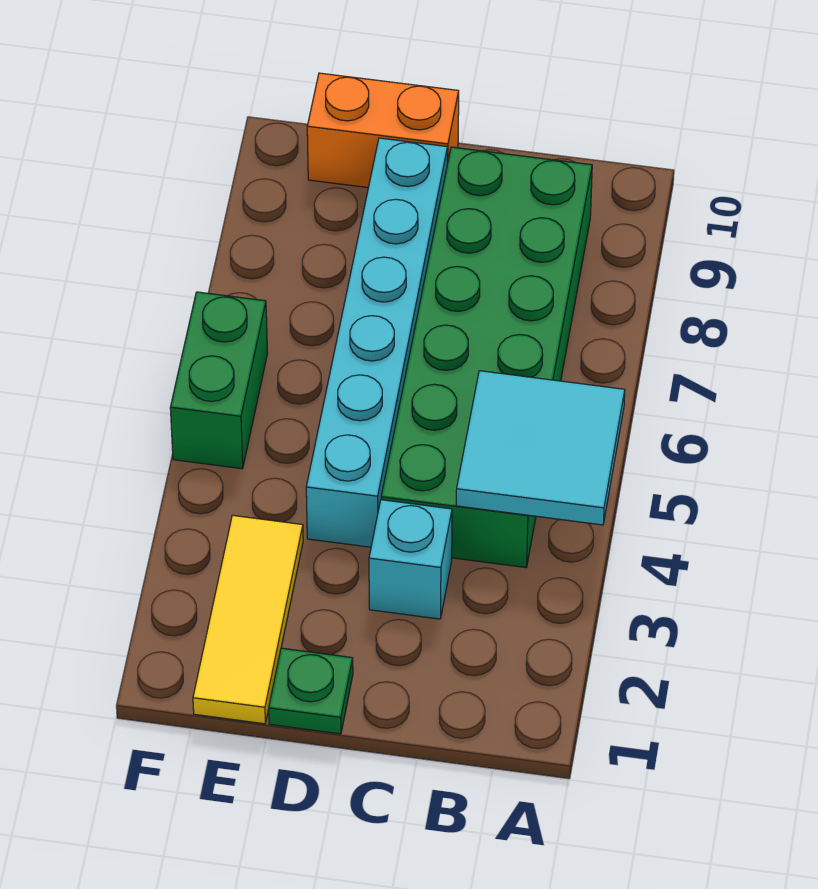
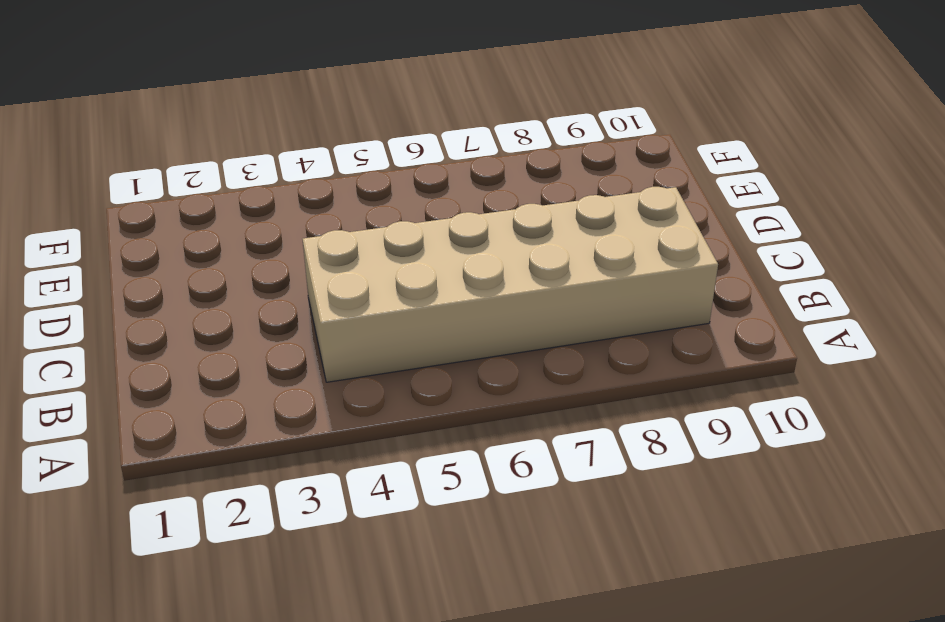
tan 2x6 brick [303,187,718,382] -> green 2x6 brick [381,147,592,568]
none -> cyan 1x1 brick [369,500,452,619]
none -> green 1x1 plate [269,648,353,734]

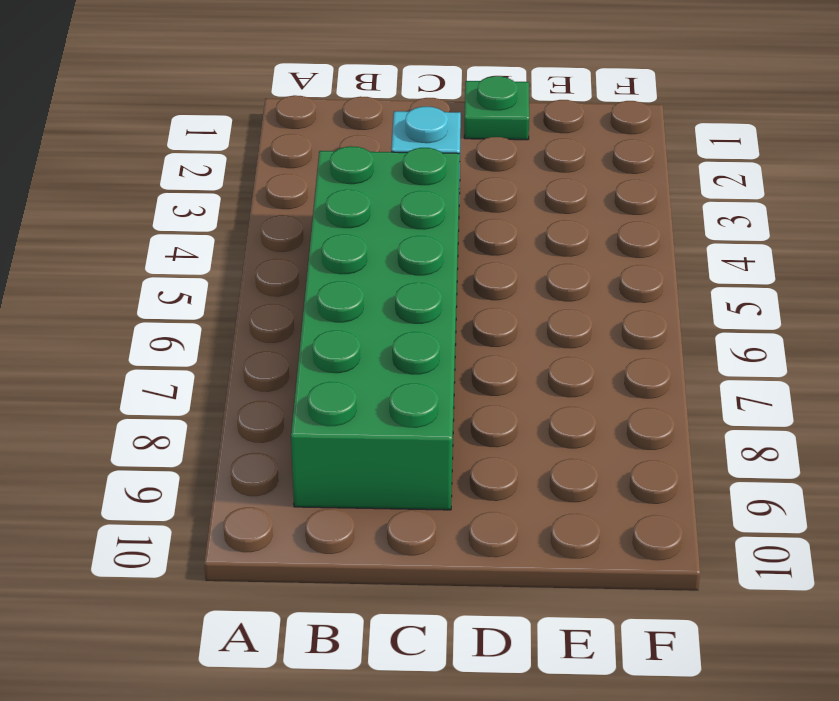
none -> cyan 1x6 brick [306,138,447,547]
none -> orange 1x2 brick [307,73,459,188]

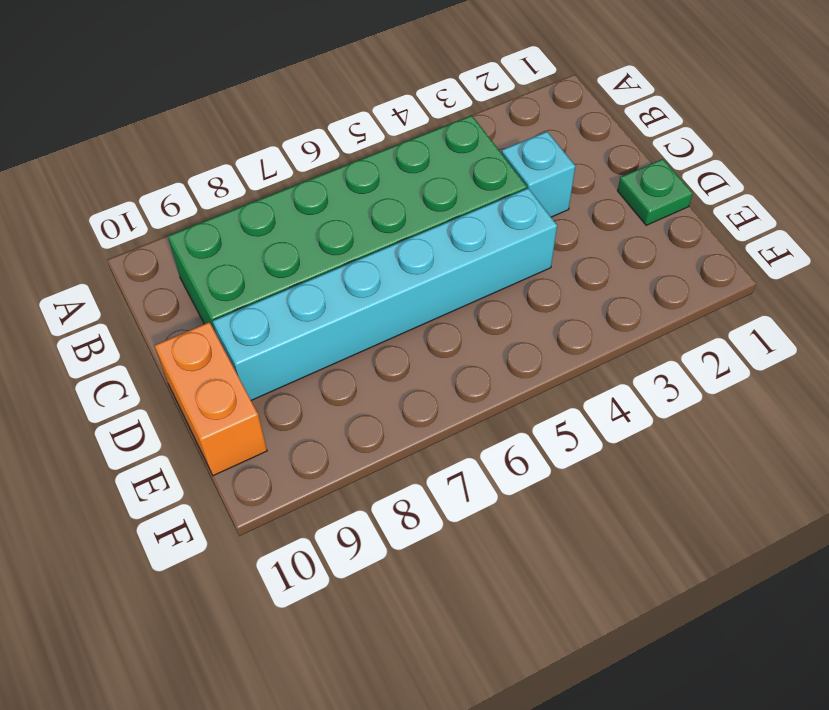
none -> yellow 1x3 tile [193,515,303,724]
none -> green 1x2 brick [170,292,268,469]

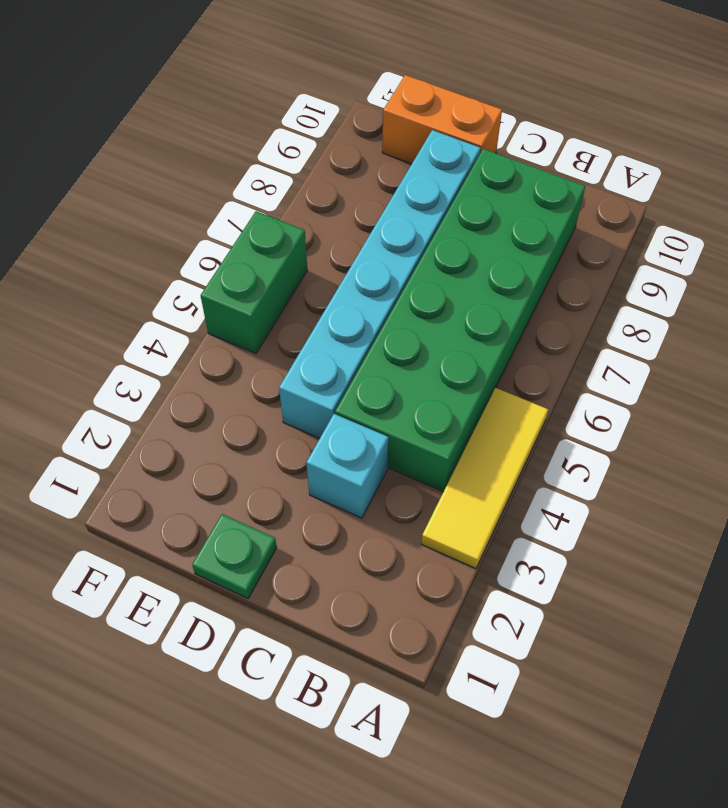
yellow 1x3 tile [421,388,548,569] -> yellow 1x3 tile moved to [193,515,303,724]
none -> cyan 2x2 tile [456,371,625,525]

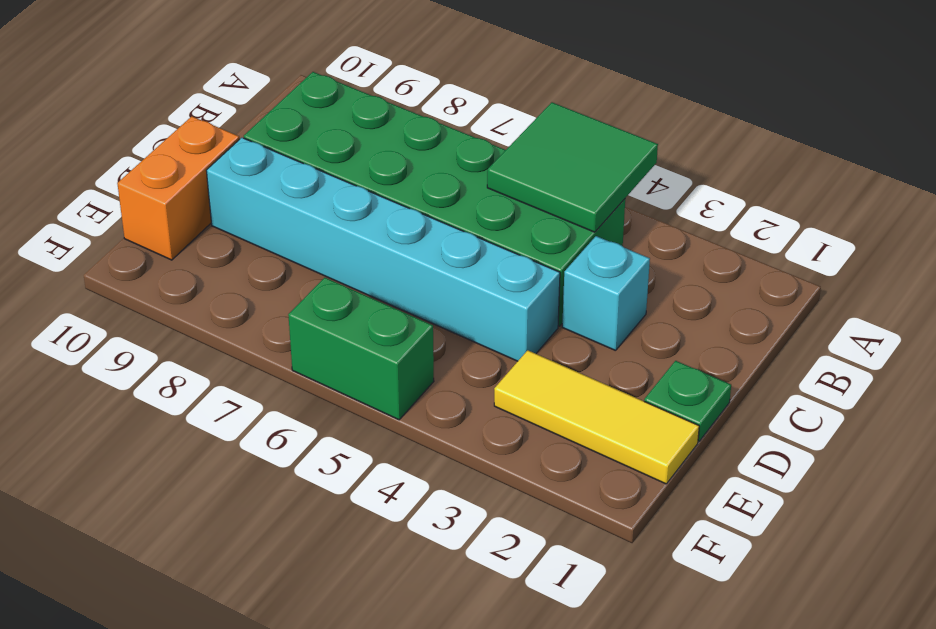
green 2x2 tile [487,102,658,232] -> cyan 2x2 tile [456,371,625,525]

